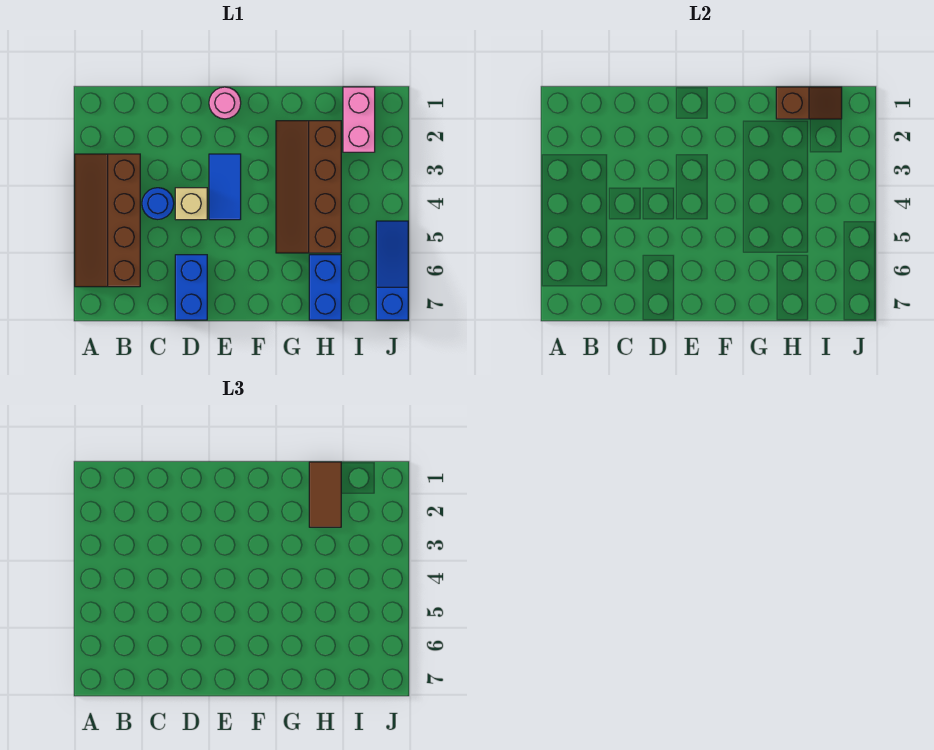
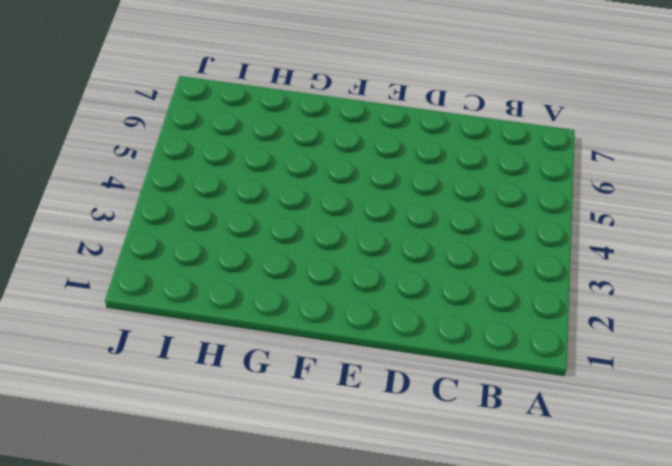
none -> brown 2x4 slope [75,154,140,287]
none -> blue 1x1 round brick [142,188,174,219]
none -> tan 1x1 brick [175,188,207,220]

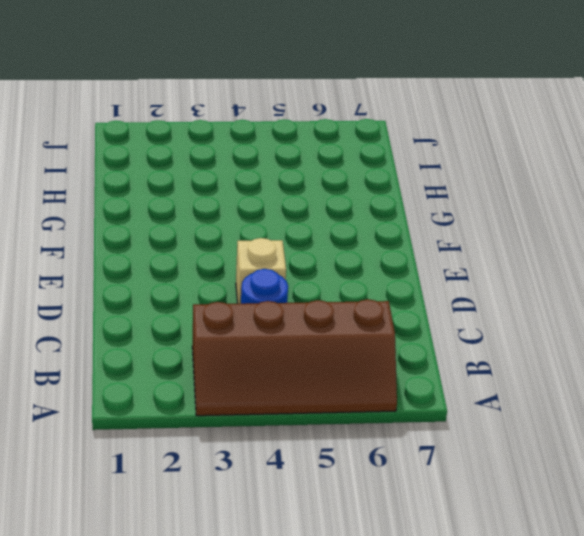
none -> blue 1x2 brick [175,255,207,320]
none -> pink 1x1 round brick [209,87,241,119]
none -> blue 1x2 tile [209,154,241,220]

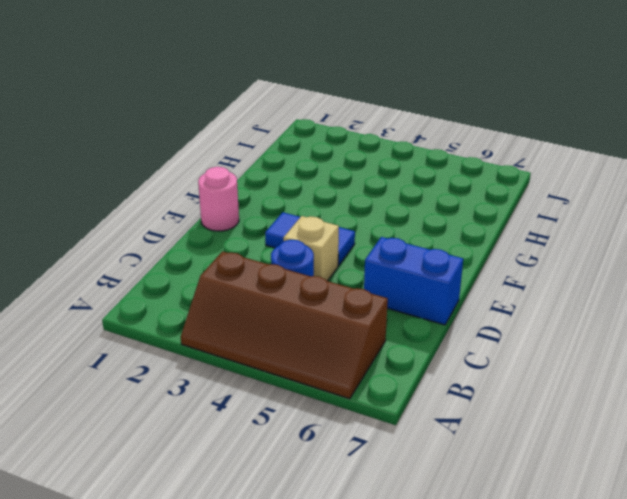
none -> brown 2x4 slope [276,121,341,253]
none -> blue 1x2 brick [309,255,341,320]
none -> pink 1x2 brick [343,87,375,152]

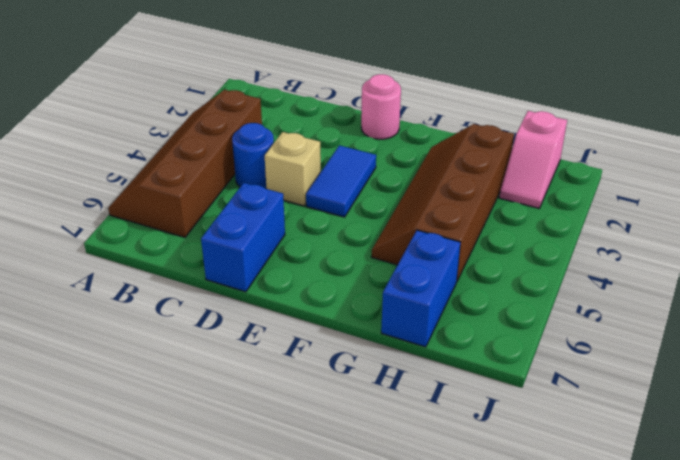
pink 1x2 slope [499,111,567,208] -> pink 1x2 brick [343,87,375,152]
none -> blue 1x3 slope [376,221,408,320]
none -> brown 1x2 slope [776,87,842,119]
none -> brown 1x2 tile [309,462,341,527]

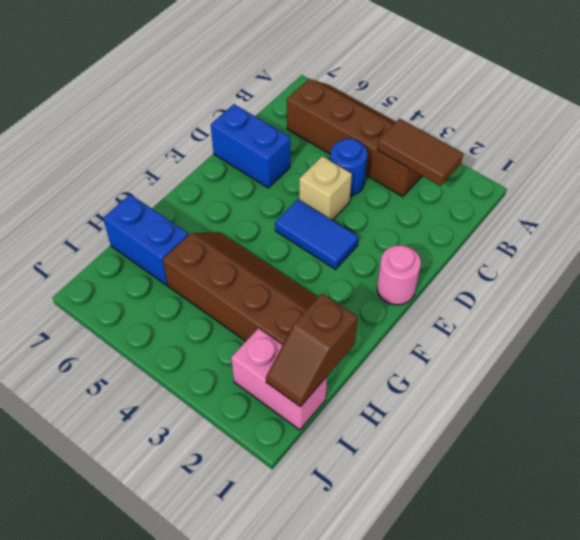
brown 1x2 tile [377,119,463,186] -> brown 1x2 tile moved to [309,462,341,527]
none -> blue 1x3 slope [376,221,408,320]

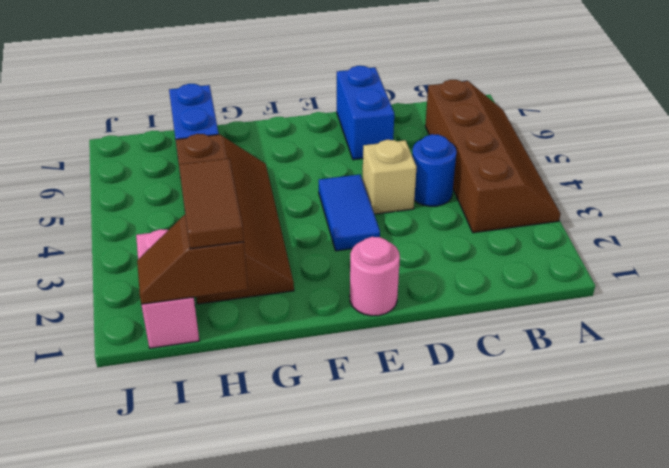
none -> blue 1x3 slope [376,221,408,320]

